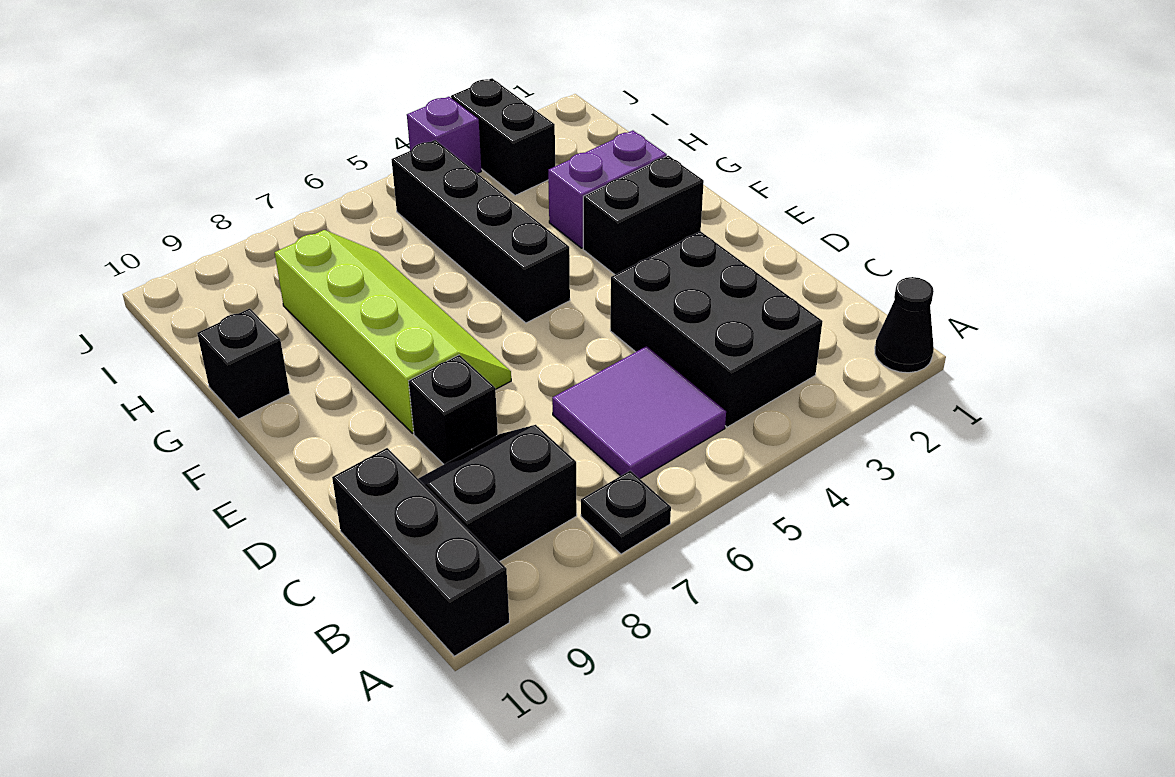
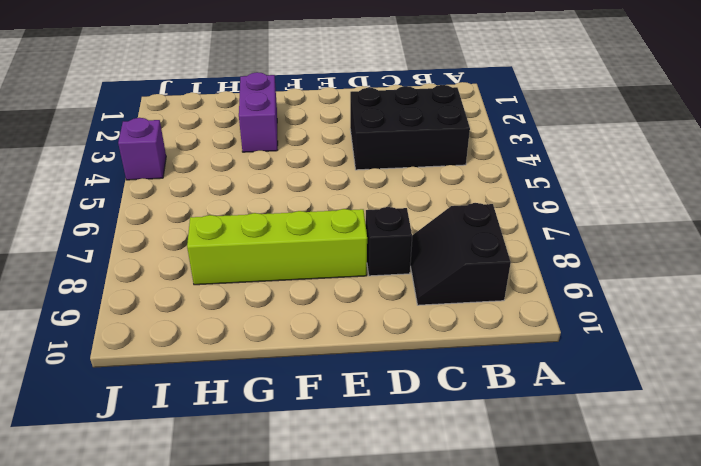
none -> black 1x1 cone [875,277,934,373]
none -> black 1x1 plate [581,471,671,554]
none -> black 1x3 brick [332,448,509,656]

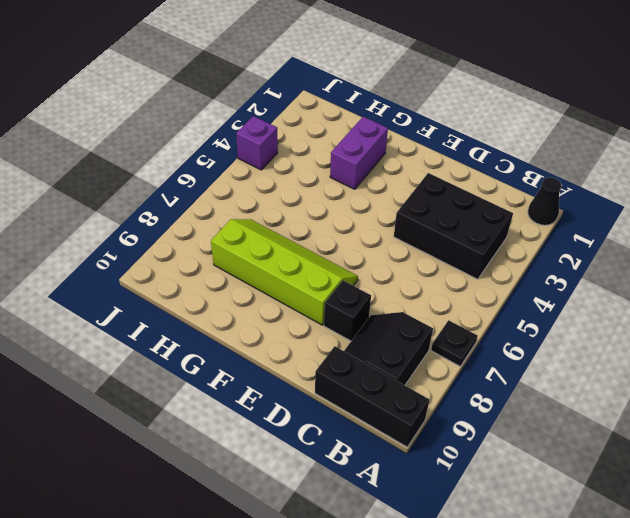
none -> purple 2x2 tile [552,346,726,479]
none -> black 1x2 brick [583,156,704,275]
none -> black 1x4 brick [391,140,570,323]

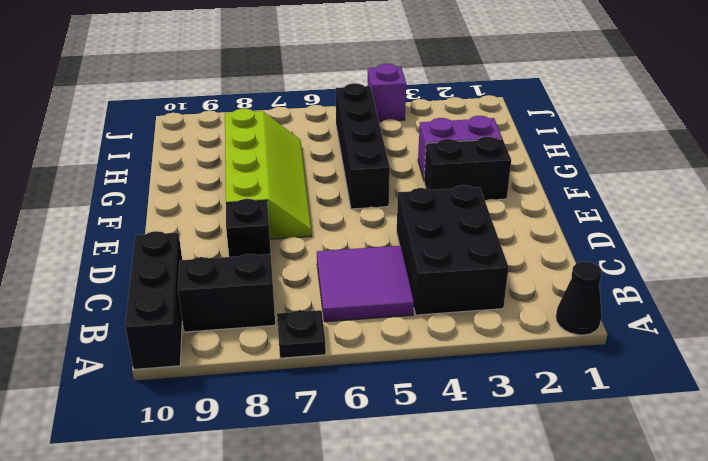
none -> black 1x1 brick [197,309,290,419]
none -> black 1x2 brick [451,78,555,195]

